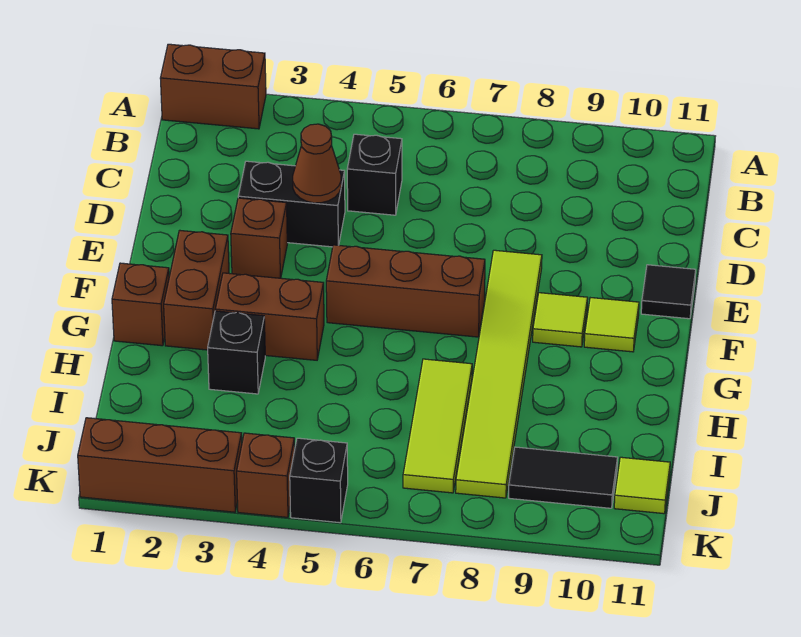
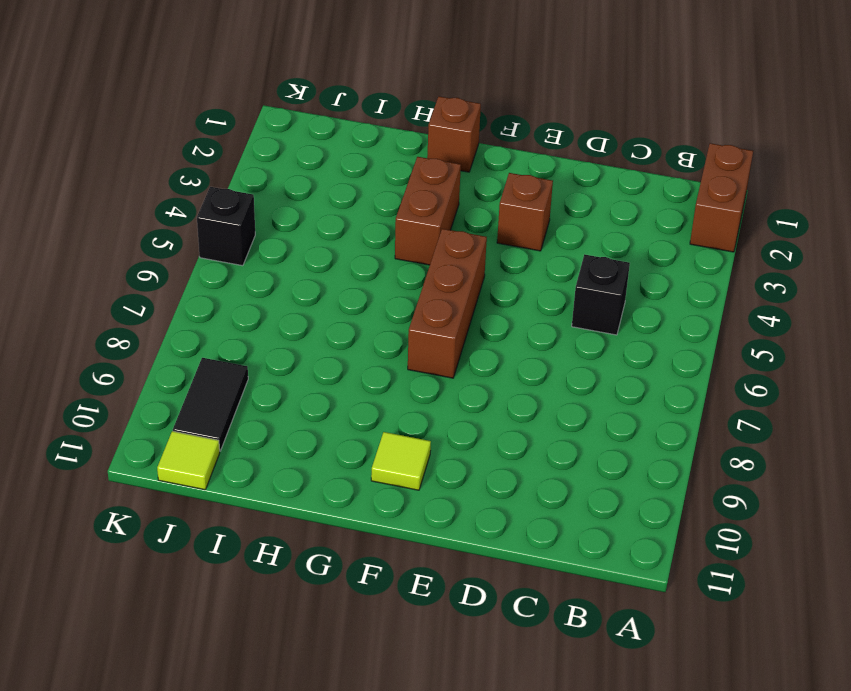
none -> black 1x2 brick [238,161,345,247]
none -> lime 1x6 tile [456,250,542,498]
none -> black 1x1 tile [641,265,696,319]

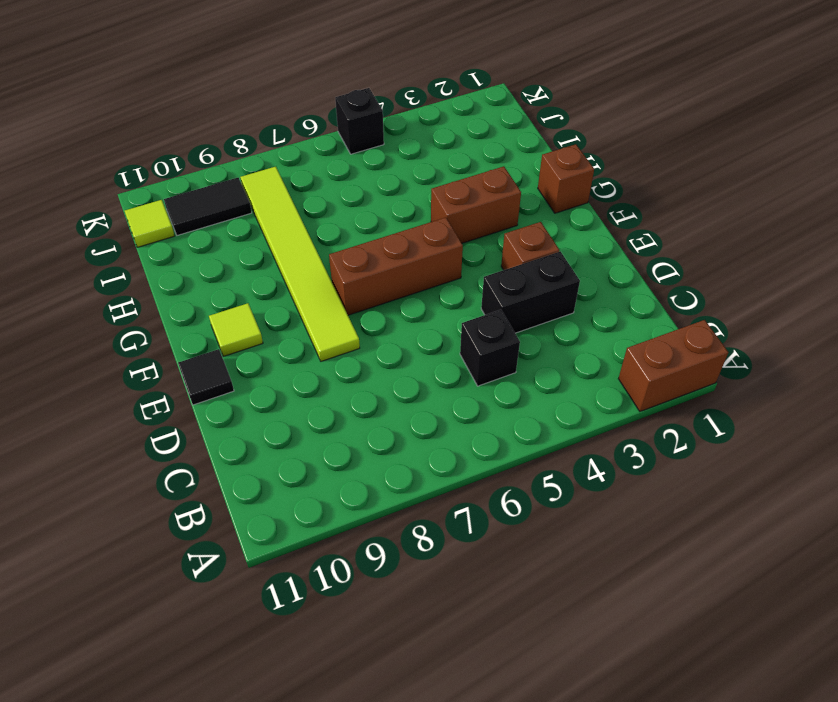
none -> brown 1x2 brick [164,230,229,350]
none -> lime 1x1 tile [533,293,588,347]
none -> black 1x1 brick [208,311,265,394]

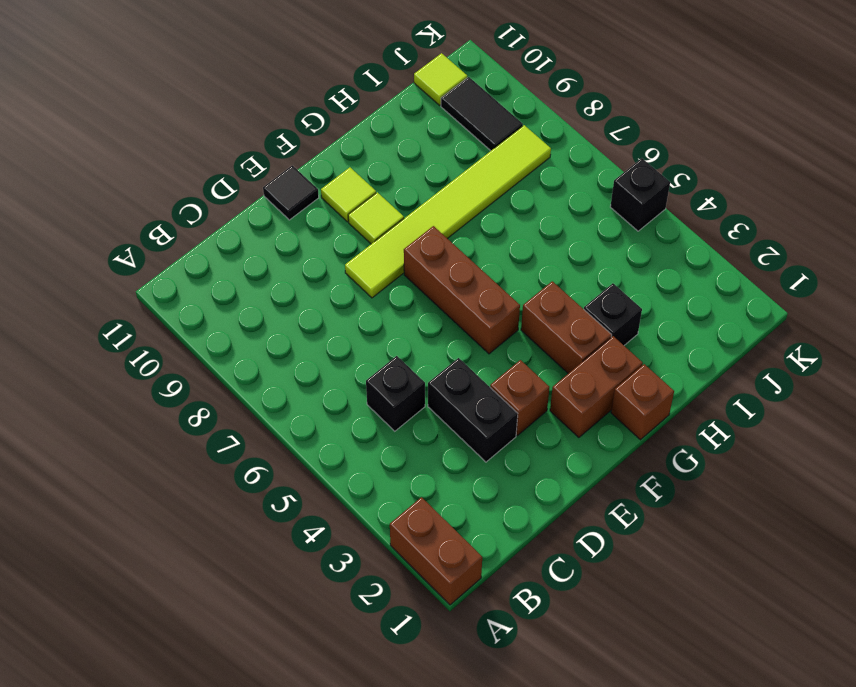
none -> lime 1x3 tile [403,359,472,493]
none -> brown 1x3 brick [78,418,242,512]
none -> brown 1x1 brick [237,433,295,517]

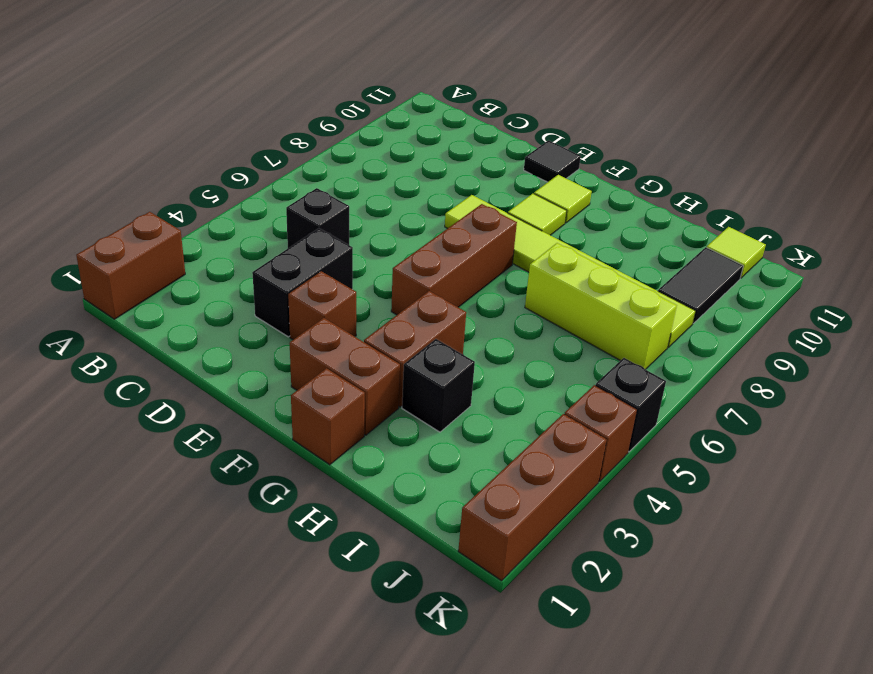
lime 1x3 brick [525,243,677,369] -> lime 1x3 tile [403,359,472,493]
none -> brown 1x1 cone [293,124,341,203]

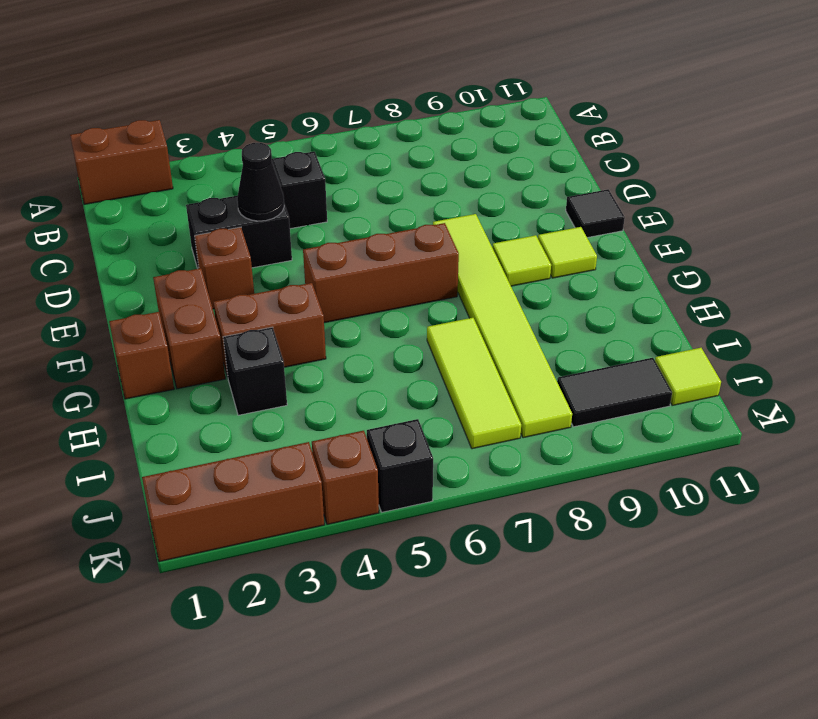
black 1x1 cone [237,143,284,221] -> brown 1x1 cone [293,124,341,203]

